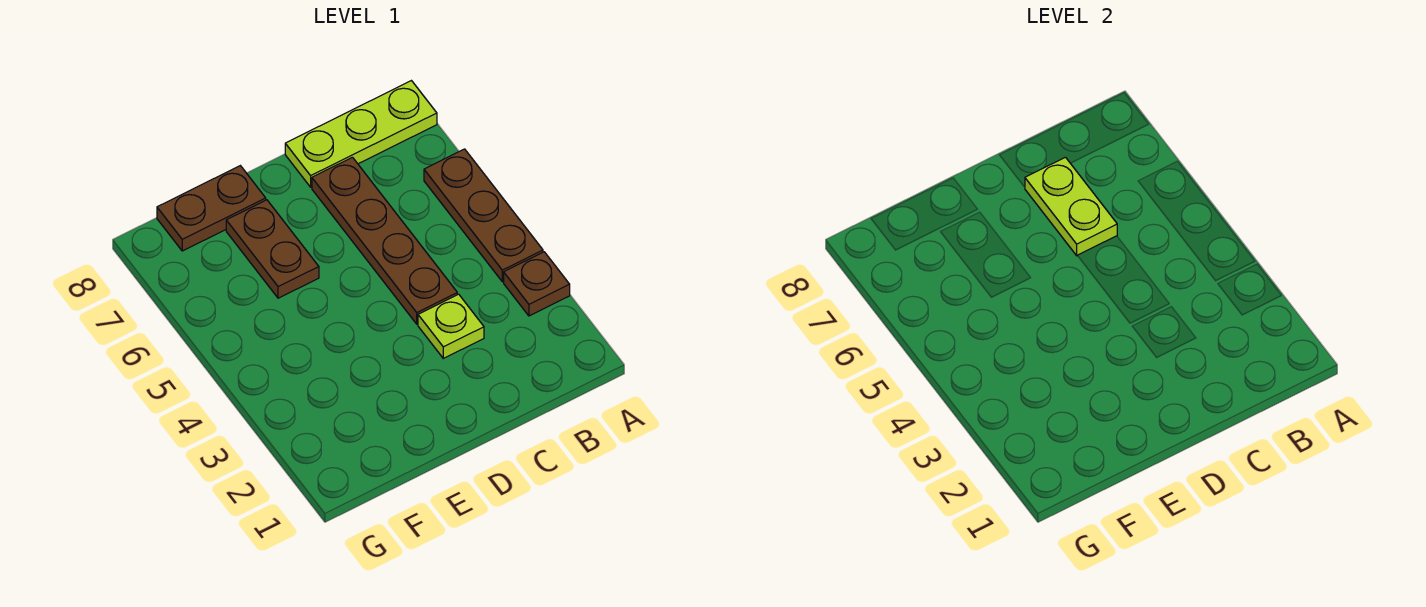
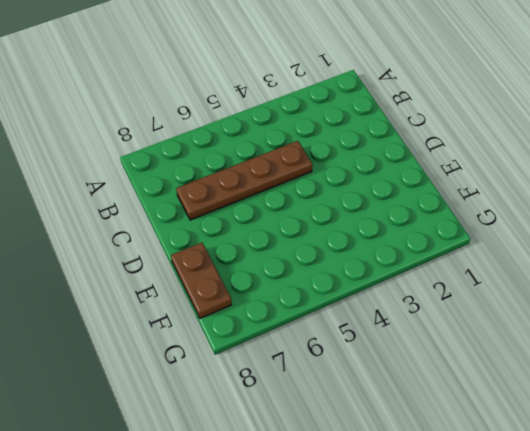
none -> brown 1x1 plate [504,252,570,316]
none -> brown 1x3 plate [424,149,543,282]

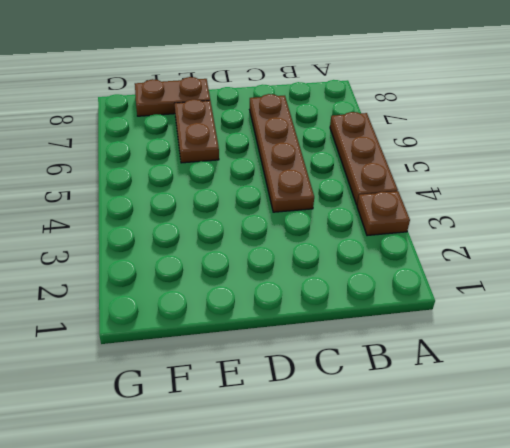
none -> lime 1x3 plate [285,81,437,187]
none -> lime 1x1 plate [418,294,484,358]

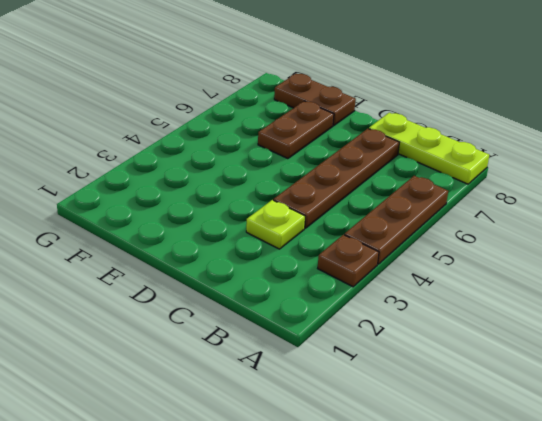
none -> lime 1x2 plate [1025,157,1117,256]

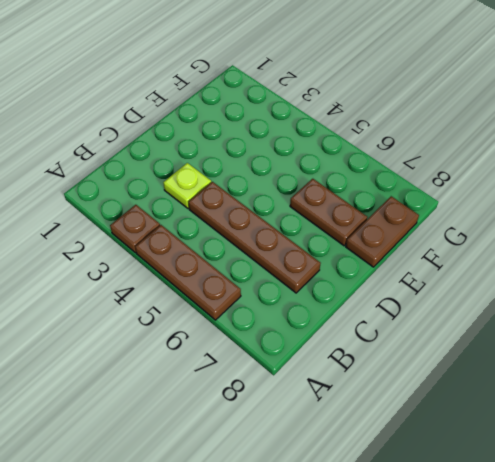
none -> lime 1x3 plate [285,81,437,187]
none -> lime 1x2 plate [1025,157,1117,256]

